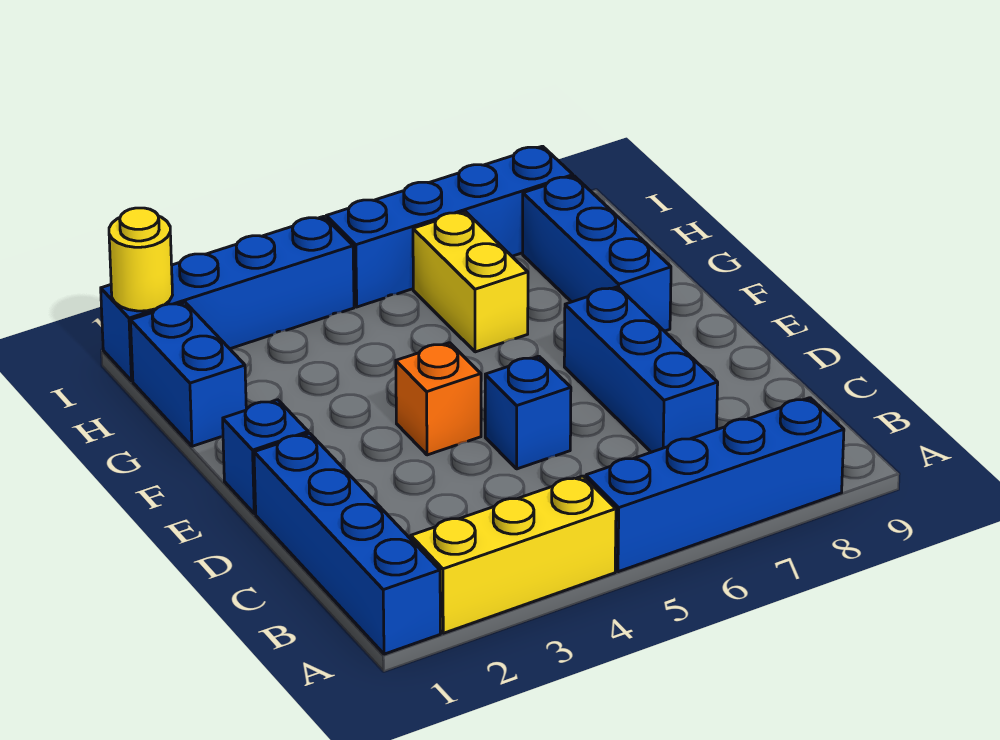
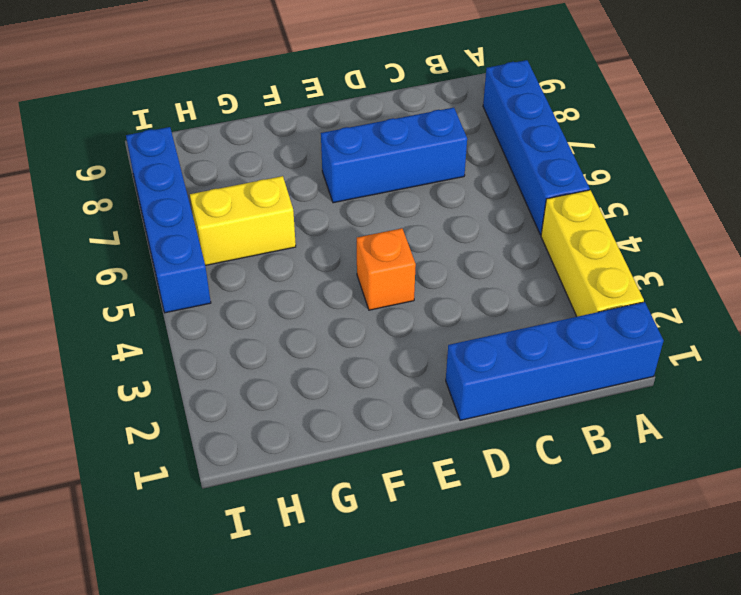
none -> blue 1x1 brick [485,356,571,469]
none -> blue 1x1 brick [223,400,308,514]
none -> blue 1x3 brick [523,176,671,331]

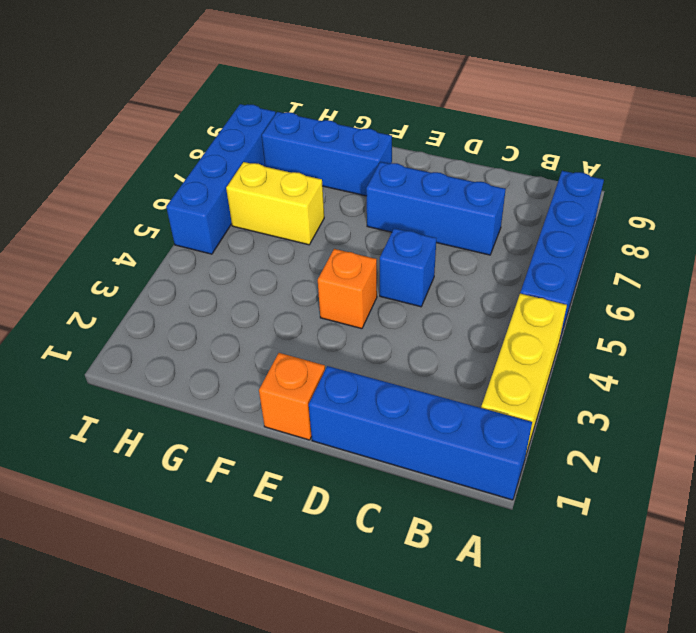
orange 1x1 brick [259,353,325,440] -> blue 1x1 brick [223,400,308,514]
none -> blue 1x2 brick [131,302,246,446]
none -> blue 1x4 brick [101,216,354,381]
none -> yellow 1x1 round brick [109,208,172,311]

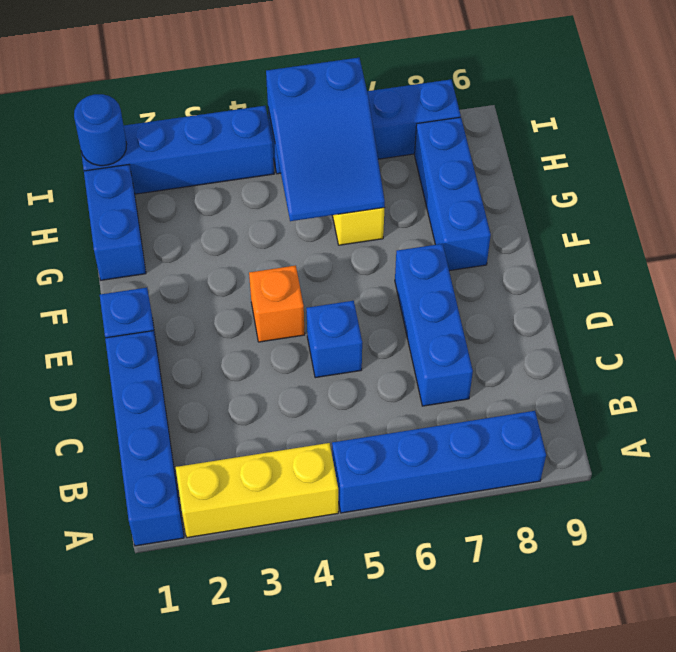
blue 2x3 slope [266,58,385,221] -> none
blue 1x1 round brick [74,94,127,166] -> yellow 1x1 round brick [109,208,172,311]

